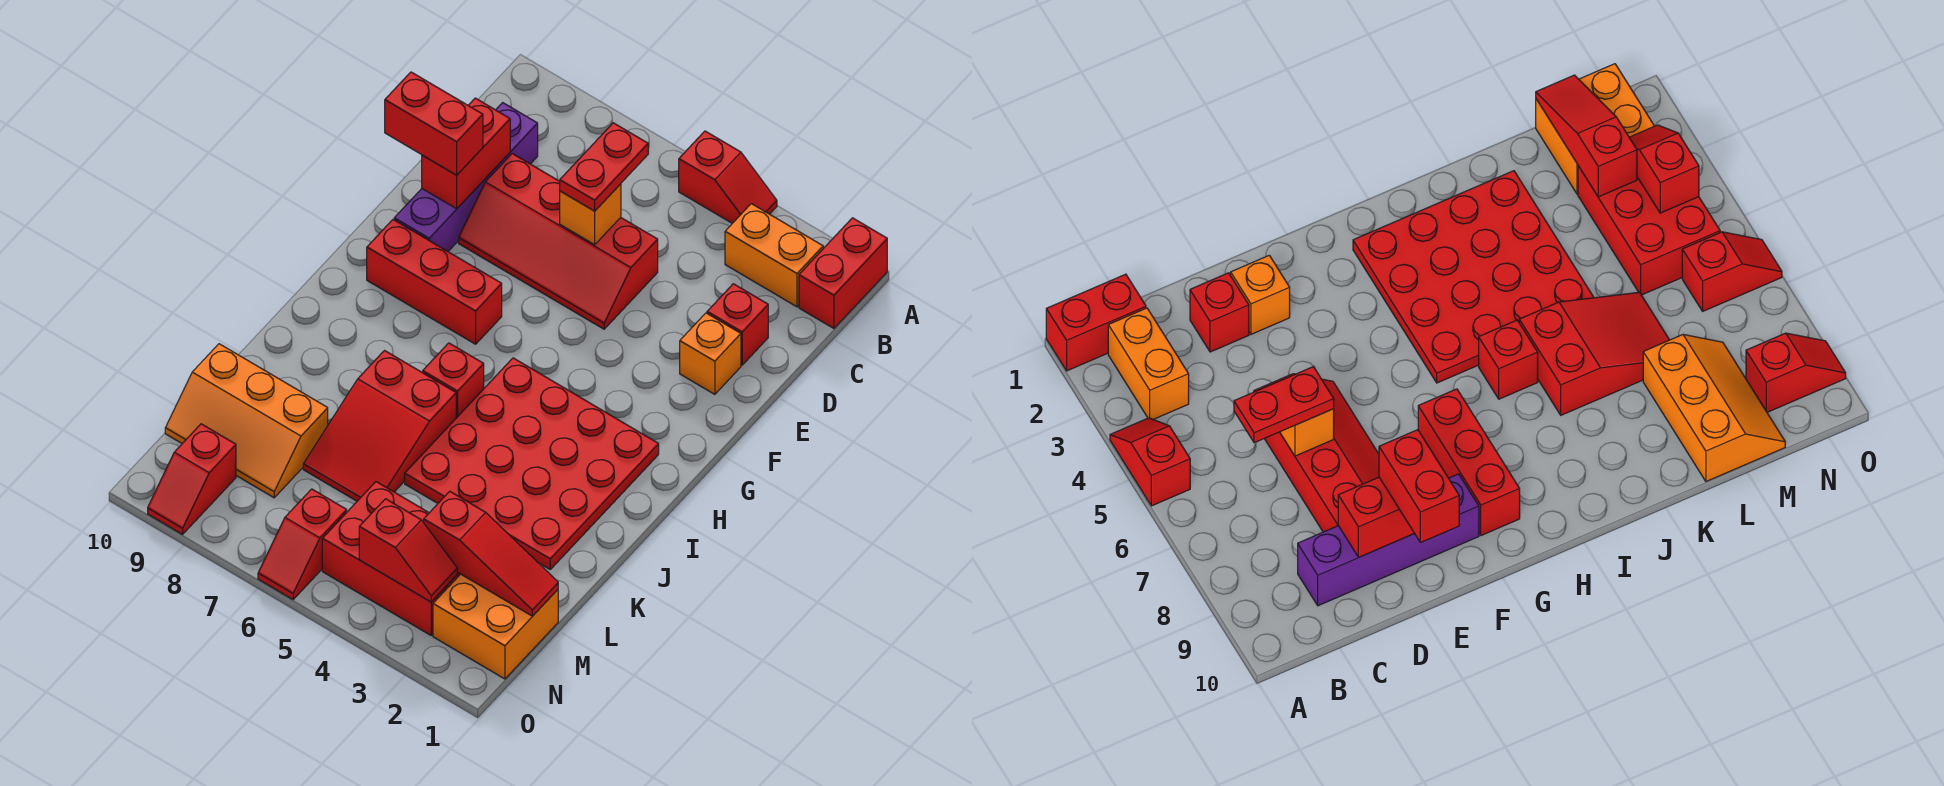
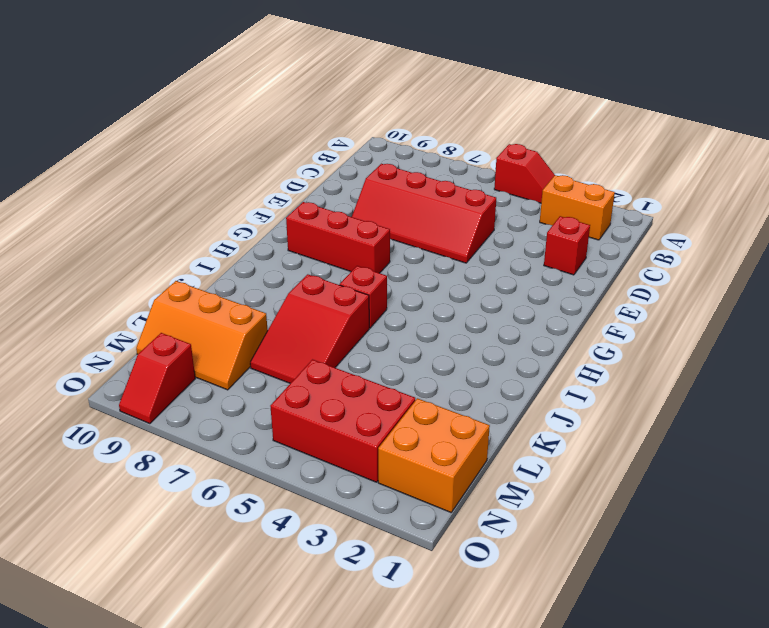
none -> red 1x2 brick [799,218,887,328]
none -> purple 1x4 brick [394,103,538,251]
none -> orange 1x1 brick [680,313,741,394]

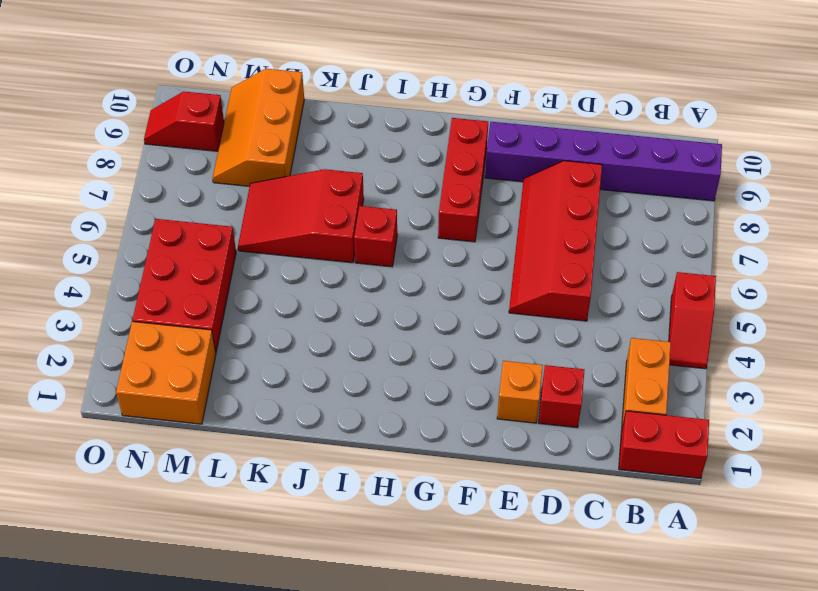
purple 1x6 brick [485,122,722,201] -> purple 1x4 brick [394,103,538,251]
none -> red 4x4 plate [405,358,659,569]
none -> red 1x2 slope [258,489,347,599]
none -> orange 1x1 brick [560,184,621,245]

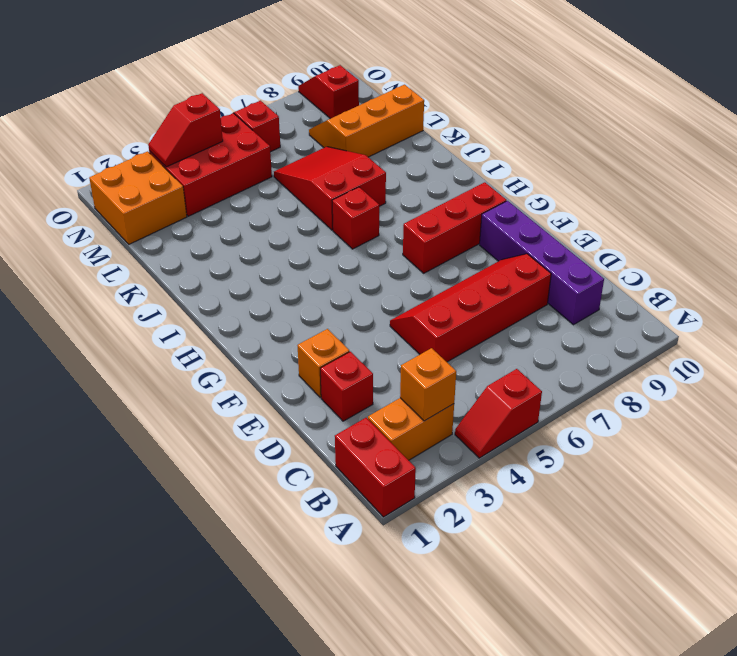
orange 1x1 brick [400,348,456,421] -> orange 1x1 brick moved to [560,184,621,245]
none -> red 4x4 plate [405,358,659,569]
none -> red 1x2 brick [422,98,510,209]
none -> red 1x3 slope [424,491,558,616]

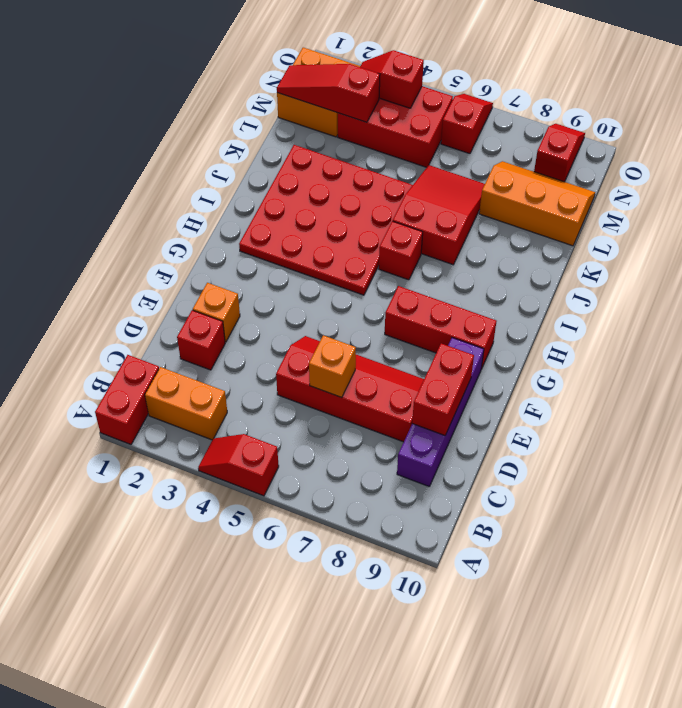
none -> red 1x2 plate [560,123,648,211]
none -> red 1x2 brick [385,72,483,175]

